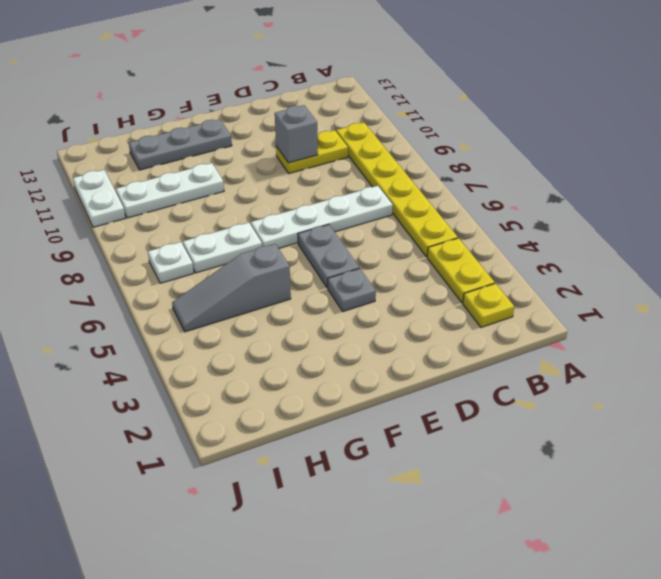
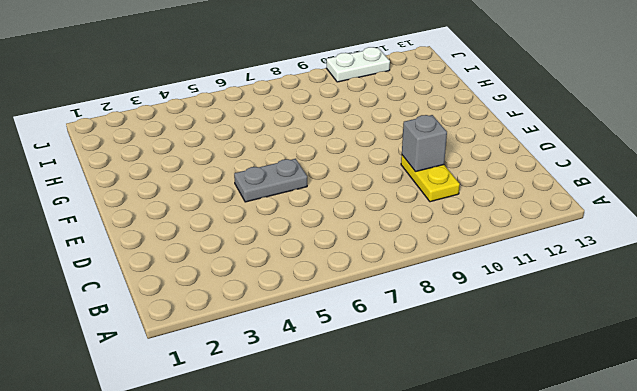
none -> yellow 1x1 plate [463,283,514,327]
none -> yellow 1x2 plate [427,238,495,303]
none -> yellow 1x6 plate [336,122,458,257]

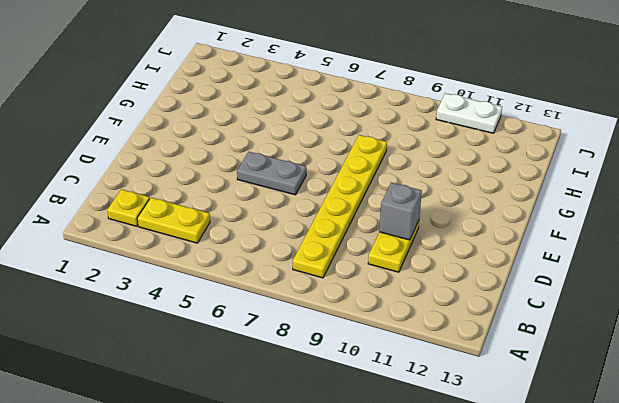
yellow 1x6 plate [293,135,387,278] -> yellow 1x6 plate turned to [336,122,458,257]
none -> white 1x4 plate [251,186,393,248]
none -> grey 1x1 plate [328,268,376,311]
none -> grey 1x3 plate [129,119,232,170]

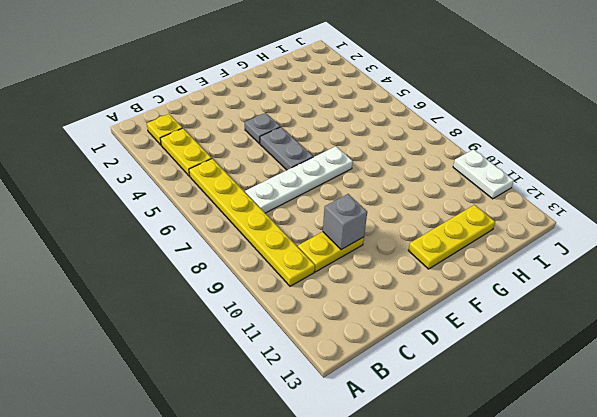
yellow 1x3 plate [408,205,495,269] -> grey 1x3 plate [129,119,232,170]
none -> grey 1x3 slope [172,244,291,332]
none -> white 1x2 plate [183,222,262,273]
none -> white 1x3 plate [116,163,224,218]

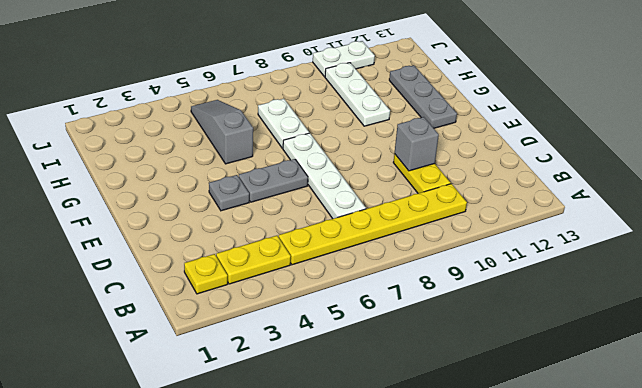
none -> white 1x1 plate [148,242,194,283]

